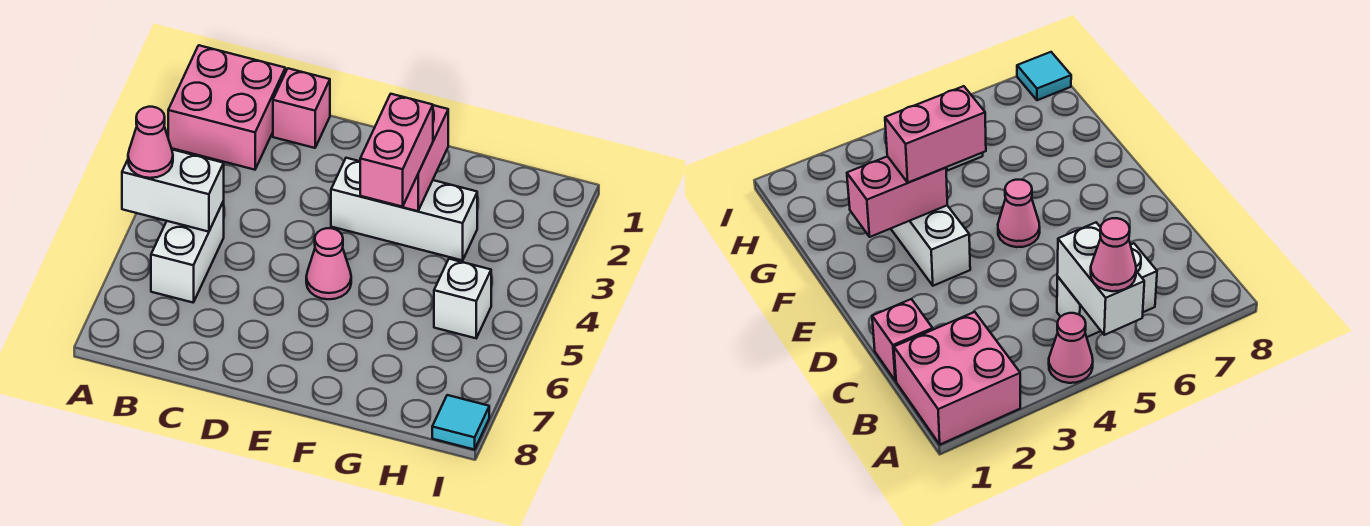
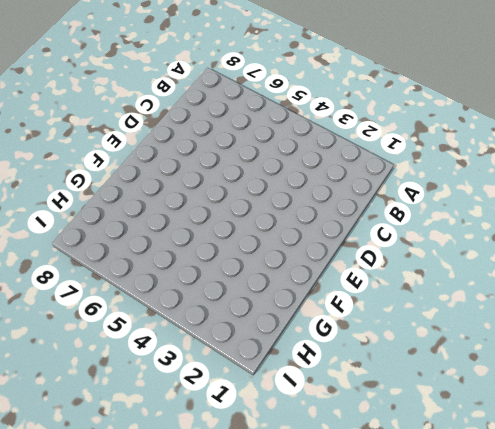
none -> pink 2x2 brick [168,45,285,170]
none -> pink 1x1 cone [1049,313,1093,383]
none -> white 1x2 brick [151,201,224,302]

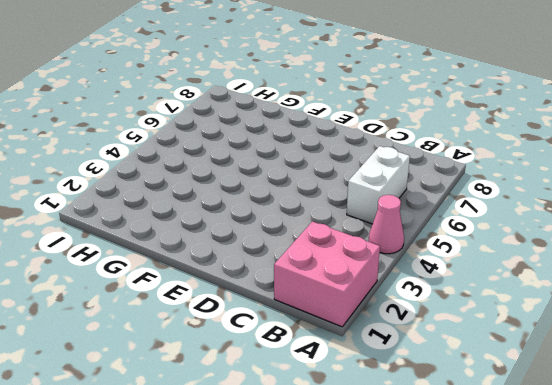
none -> pink 1x1 brick [273,68,330,148]
none -> white 1x3 brick [331,158,477,260]
none -> pink 1x1 cone [306,228,351,299]

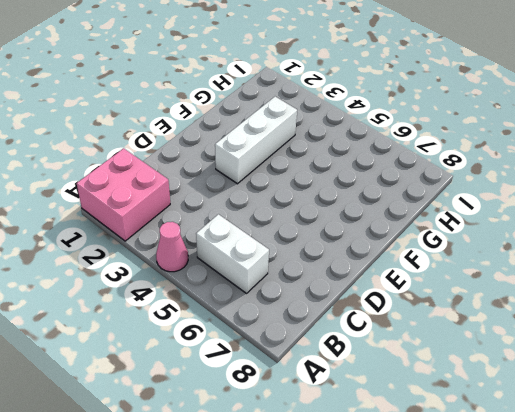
none -> pink 1x1 brick [273,68,330,148]
none -> pink 1x1 cone [306,228,351,299]
none -> white 1x1 brick [434,259,491,338]

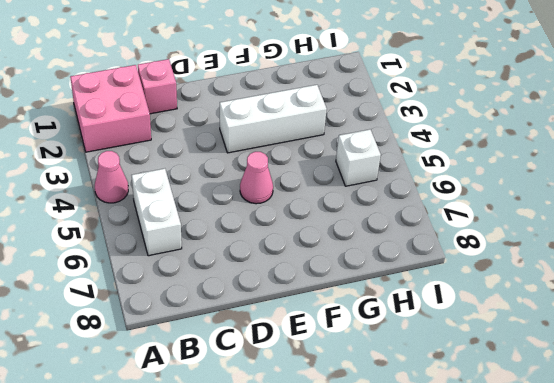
none -> cyan 1x1 tile [432,395,489,450]
none -> white 1x2 brick [122,150,224,232]
none -> pink 1x2 brick [376,105,448,211]

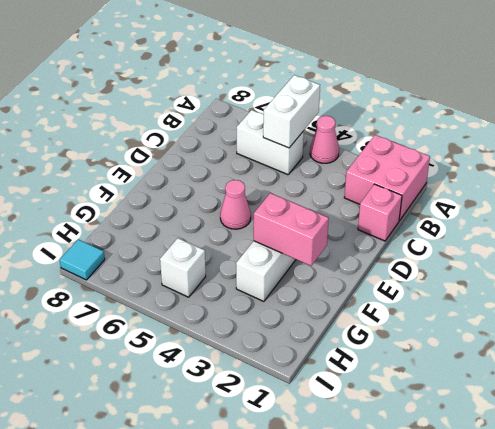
none -> pink 1x1 cone [128,107,173,178]
none -> pink 1x2 brick [360,94,433,207]

